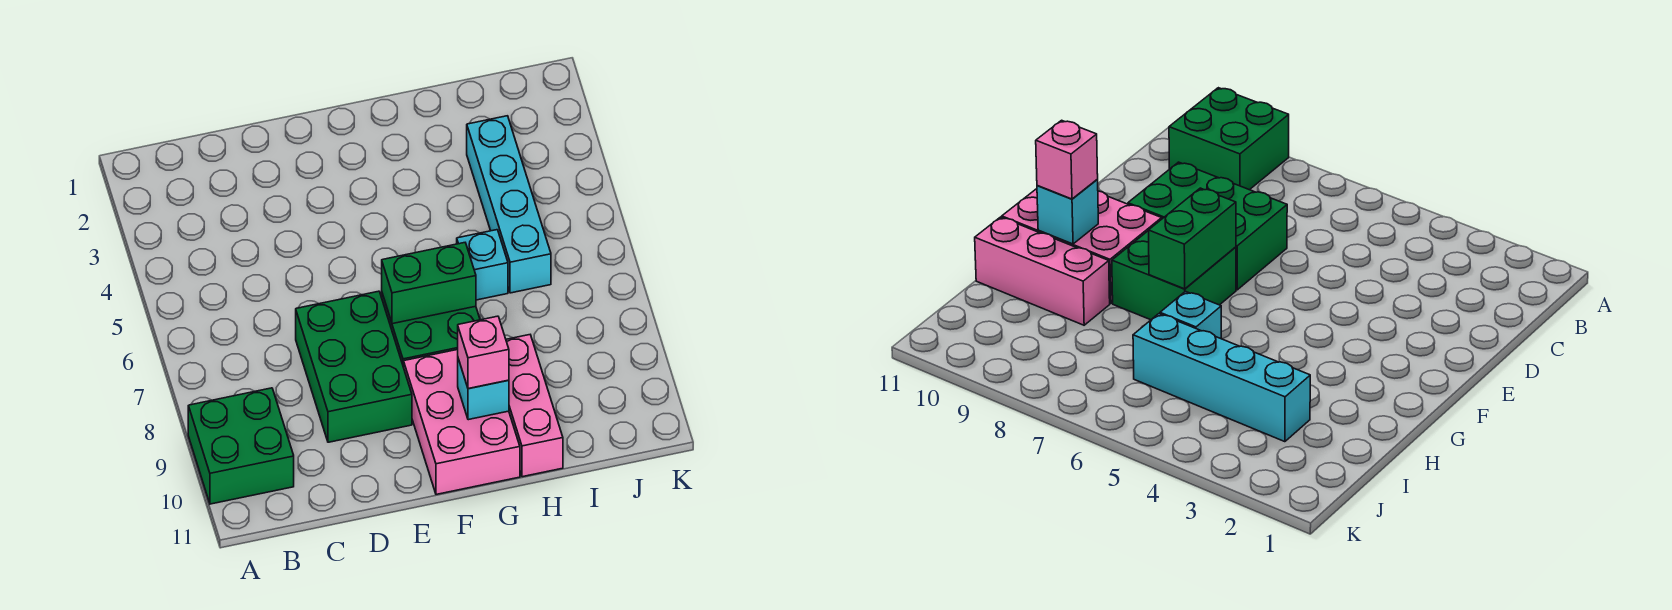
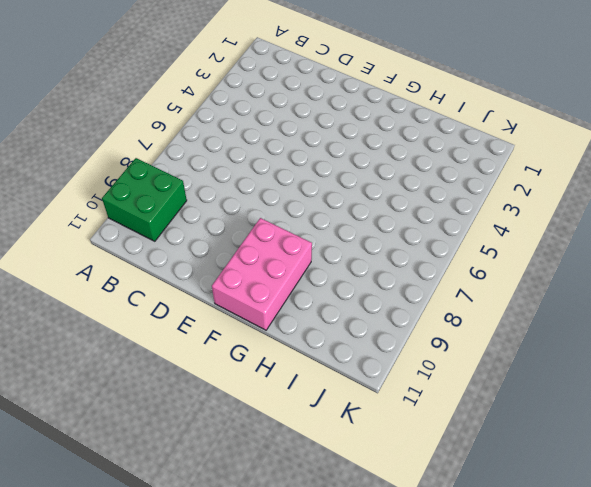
none -> green 2x3 brick [296,291,412,442]
none -> green 2x2 brick [382,294,480,367]

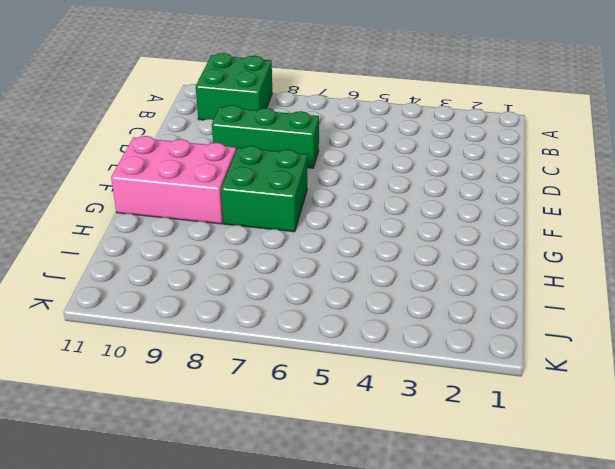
green 1x3 brick [212,105,319,168] -> green 2x3 brick [296,291,412,442]
none -> cyan 1x1 brick [457,230,508,300]
none -> pink 1x3 brick [506,335,563,477]

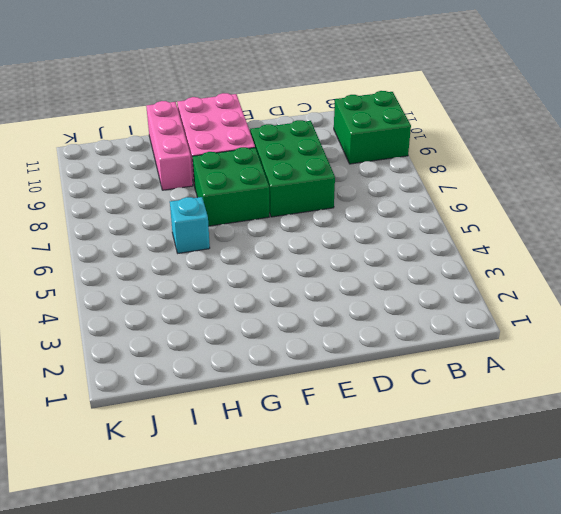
none -> cyan 1x4 brick [467,116,551,293]
none -> green 1x2 brick [382,243,476,324]

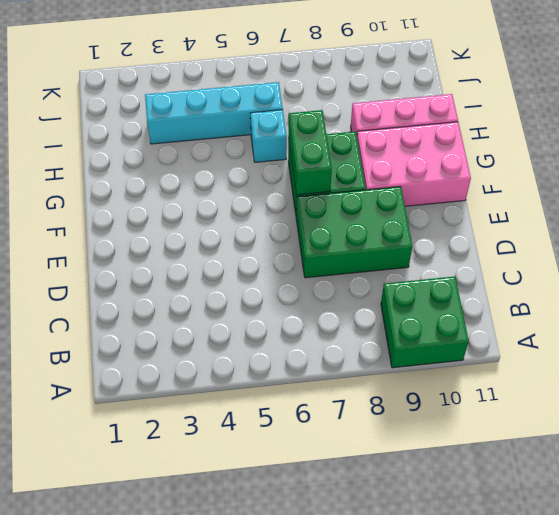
none -> cyan 1x1 brick [458,359,509,420]
none -> pink 1x1 brick [458,316,509,389]

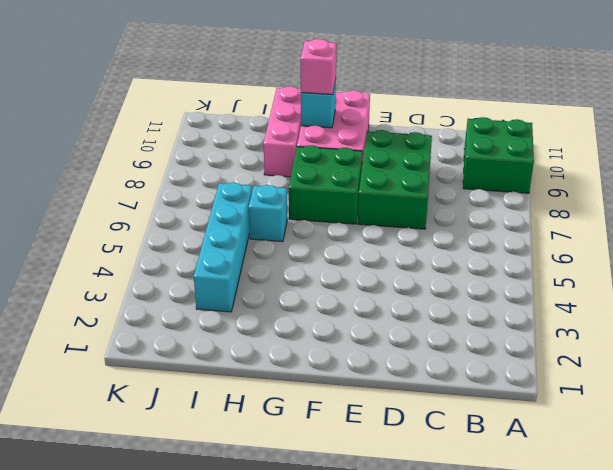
none -> green 1x2 brick [382,243,476,324]

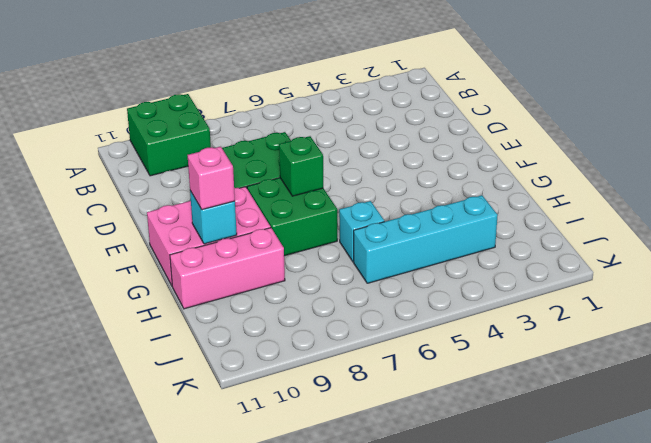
green 1x1 brick [279,136,323,196] -> green 1x2 brick [382,243,476,324]

